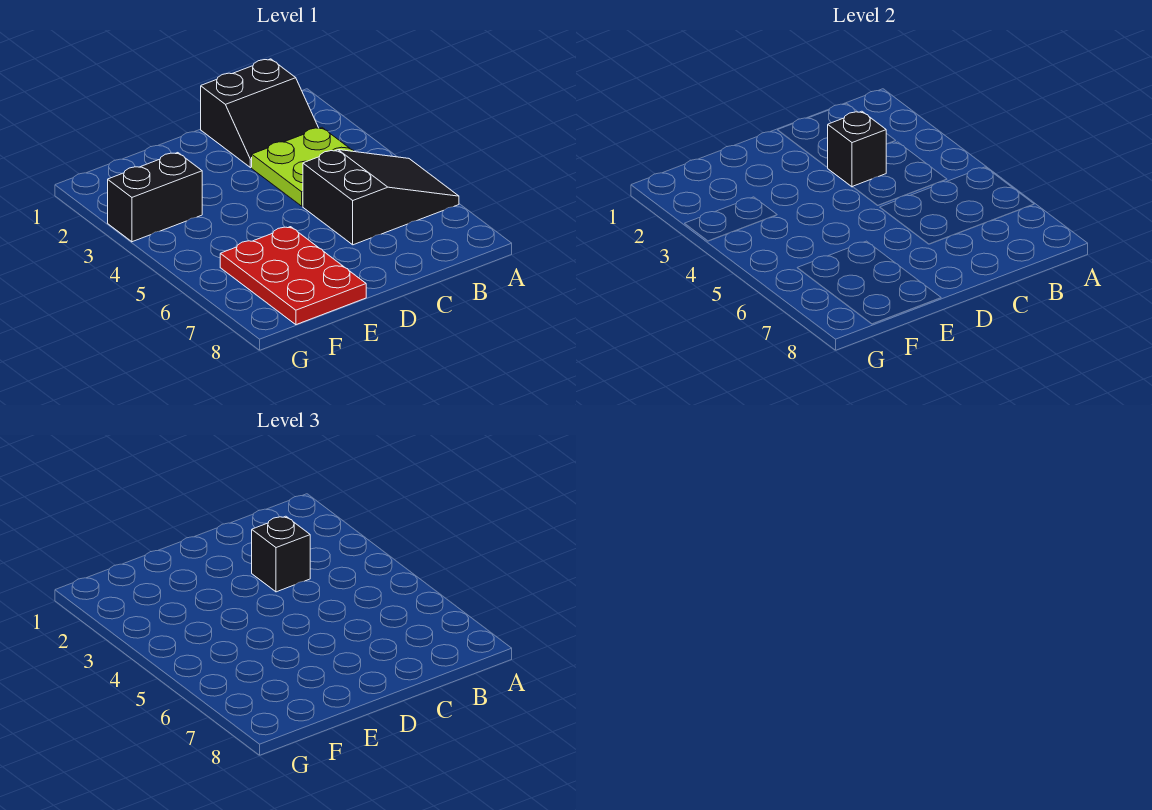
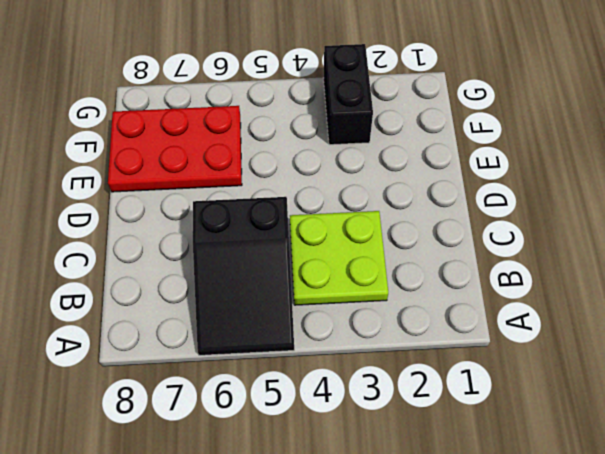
none -> black 2x2 slope [201,59,318,168]
none -> black 1x1 brick [827,111,886,187]

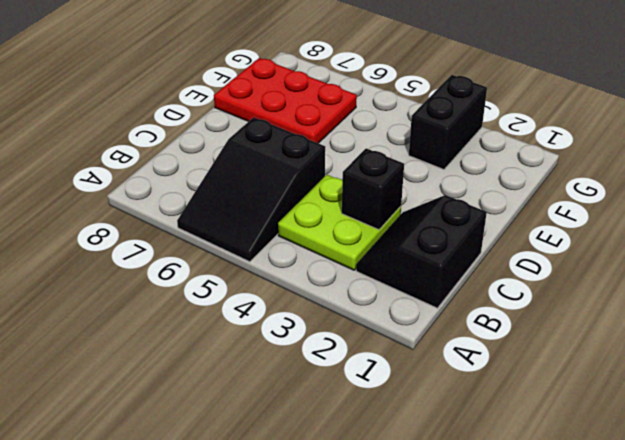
none -> black 1x1 brick [252,516,310,592]

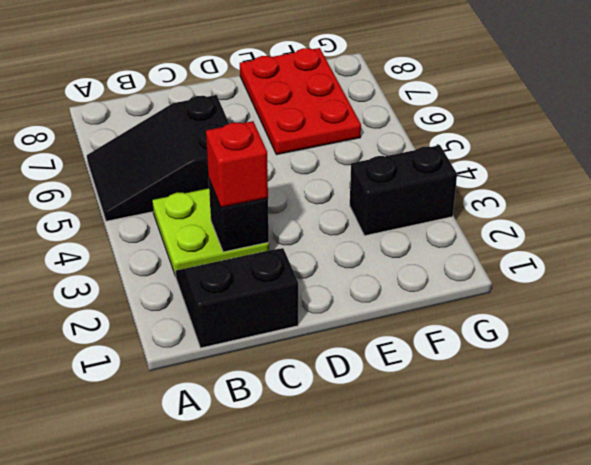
red 1x1 brick [206,121,268,208] -> black 1x1 brick [252,516,310,592]

